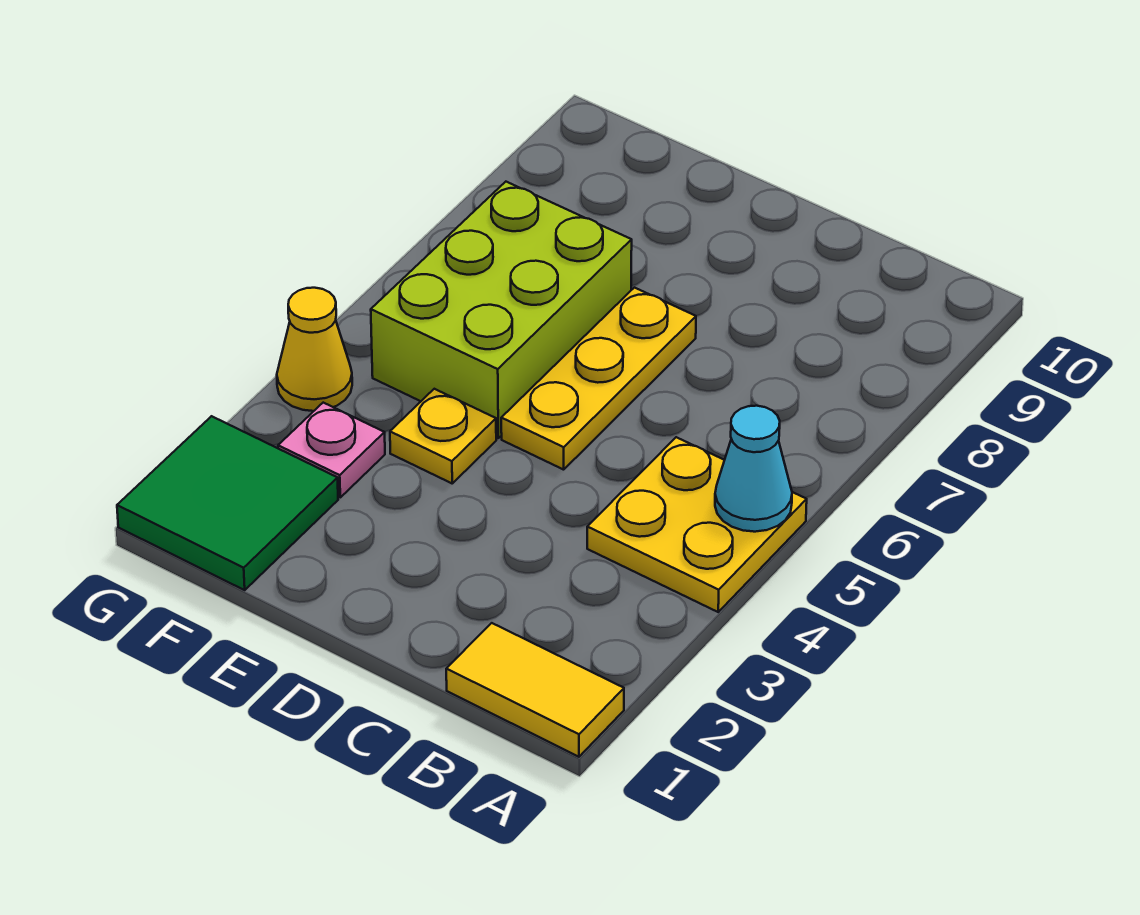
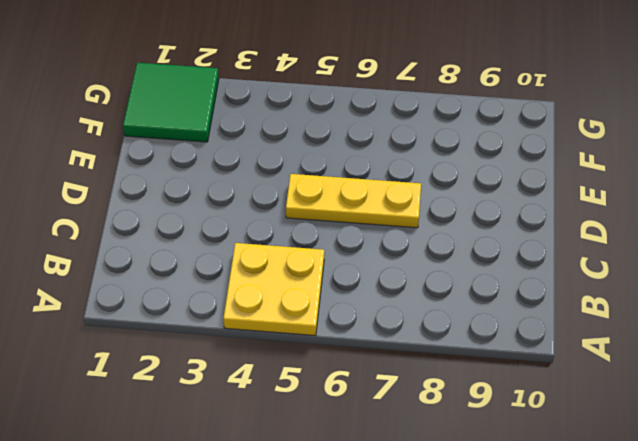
none -> yellow 1x2 tile [446,623,624,757]
none -> yellow 1x1 plate [390,389,496,483]

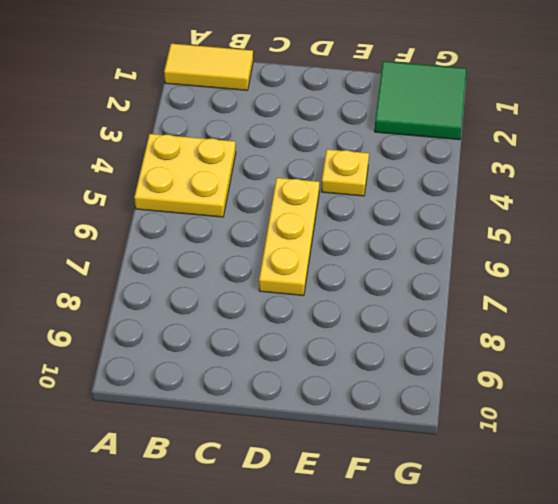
none -> lime 2x3 brick [371,182,632,438]
none -> pink 1x1 plate [278,403,385,497]

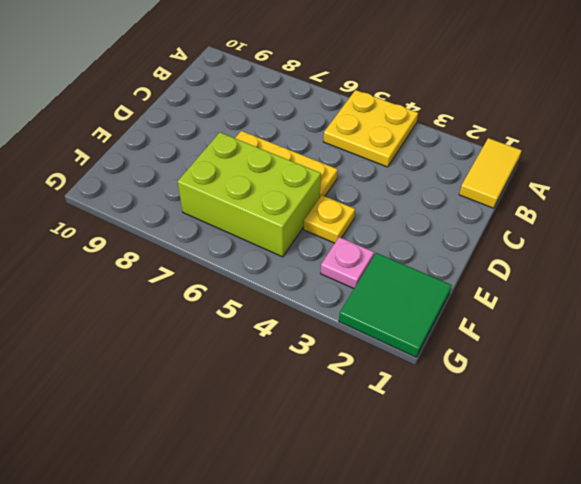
none -> yellow 1x1 cone [277,288,352,411]
none -> cyan 1x1 cone [715,406,792,532]

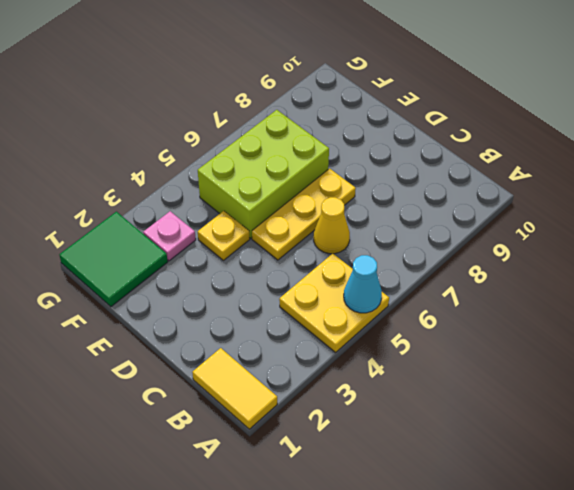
yellow 1x1 cone [314,197,350,254] -> yellow 1x1 cone moved to [277,288,352,411]

